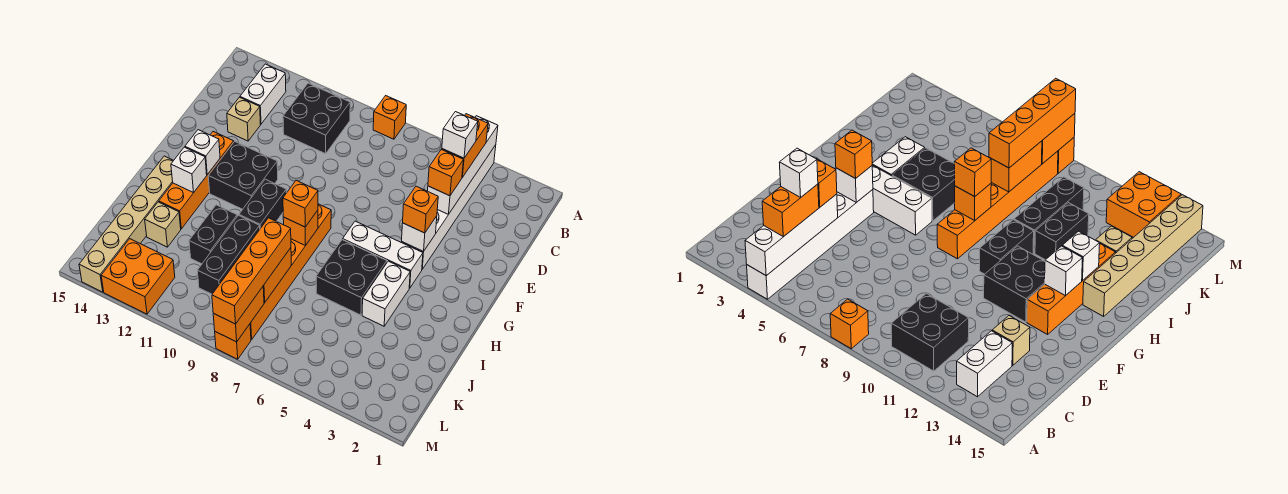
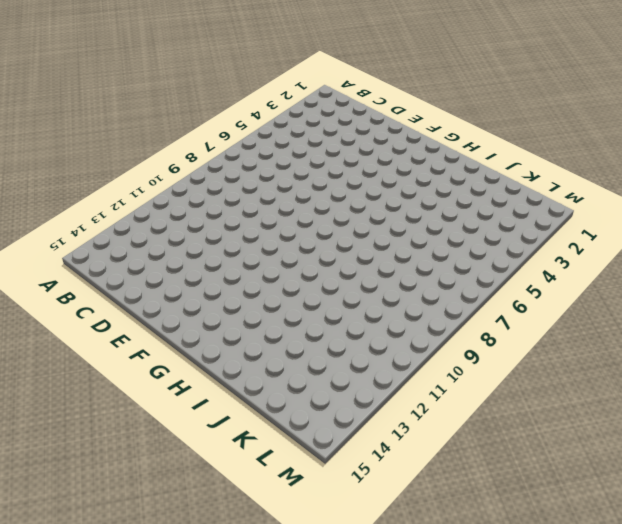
none -> white 1x6 brick [401,145,496,269]
none -> orange 1x1 brick [373,96,406,139]
none -> black 2x2 brick [283,83,350,154]
none -> white 1x2 brick [240,64,286,124]

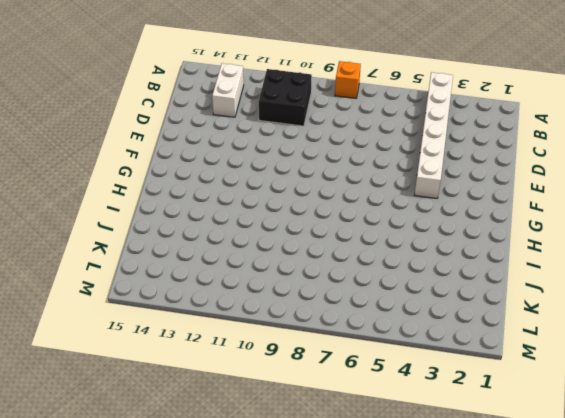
none -> tan 1x1 brick [227,97,260,141]
none -> black 2x2 brick [208,141,278,209]
none -> orange 1x4 brick [159,132,234,229]
none -> white 1x3 brick [343,221,423,288]

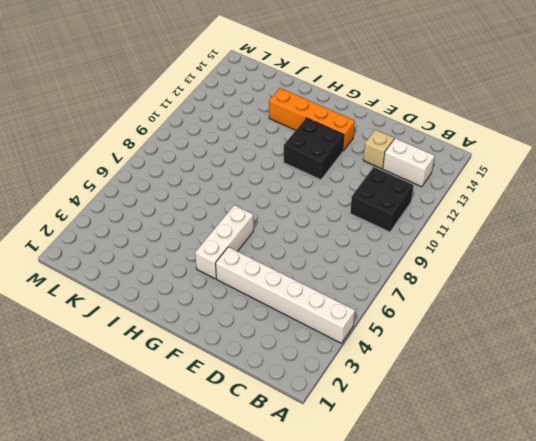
none -> orange 1x1 brick [373,96,406,139]
none -> orange 1x6 brick [250,204,331,340]
none -> black 1x2 brick [239,179,286,228]
none -> white 1x2 brick [362,261,410,326]

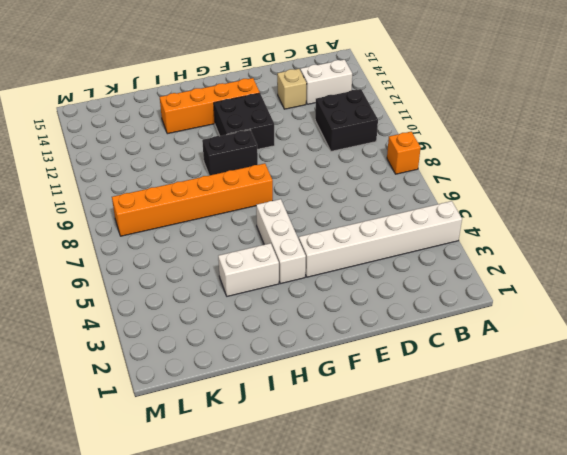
none -> black 2x2 brick [316,240,387,315]
none -> tan 1x6 brick [79,156,174,292]
none -> black 1x3 brick [197,215,260,294]
none -> black 1x2 brick [189,205,237,264]

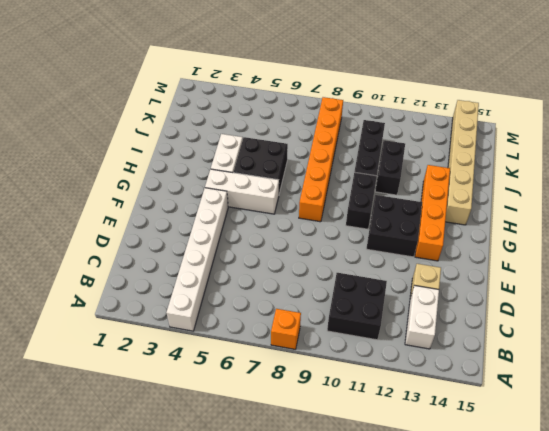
none -> tan 1x1 brick [145,202,181,247]
none -> orange 2x2 brick [101,239,175,314]
none -> orange 1x1 brick [215,324,251,359]
none -> white 1x4 brick [428,116,498,215]

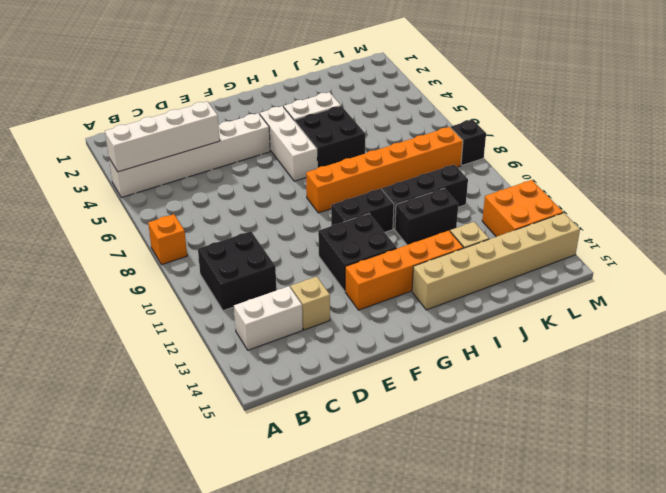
black 1x1 brick [451,120,486,165] -> orange 1x1 brick [215,324,251,359]
none -> white 1x1 brick [402,216,437,252]
none -> white 1x1 brick [185,130,220,174]
none -> orange 1x1 brick [283,210,318,246]
none -> white 1x1 brick [171,147,207,193]

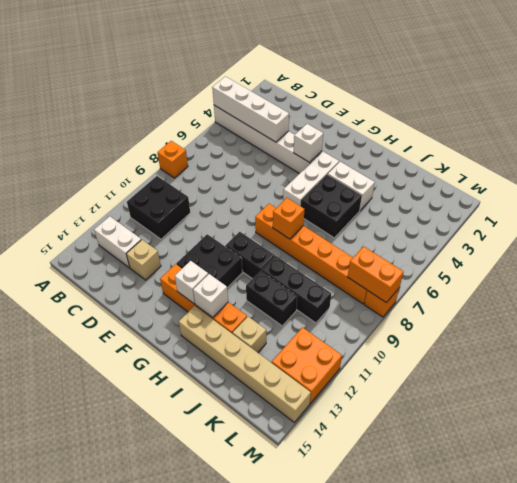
none -> orange 1x2 brick [263,248,291,302]
none -> orange 1x2 brick [442,114,488,177]
none -> orange 1x1 brick [428,149,463,196]
none -> orange 1x1 brick [403,186,438,233]

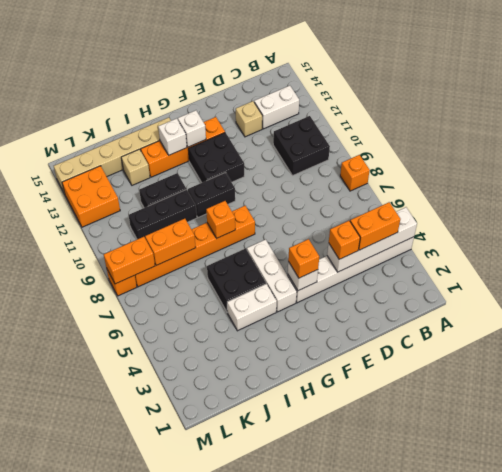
none -> orange 1x1 brick [283,181,318,227]
none -> orange 1x4 brick [212,218,291,324]
none -> white 1x1 brick [442,112,478,158]

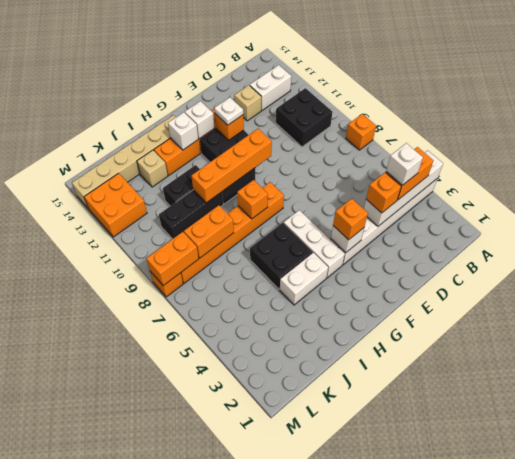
orange 1x4 brick [191,129,272,203] -> orange 1x4 brick moved to [212,218,291,324]
orange 1x1 brick [215,114,244,140] -> orange 1x1 brick moved to [283,181,318,227]
white 1x1 plate [214,97,243,125] -> none

